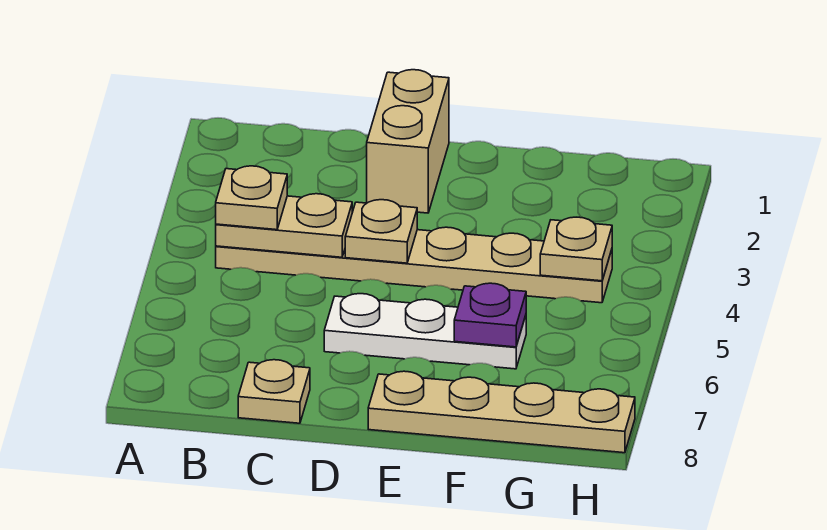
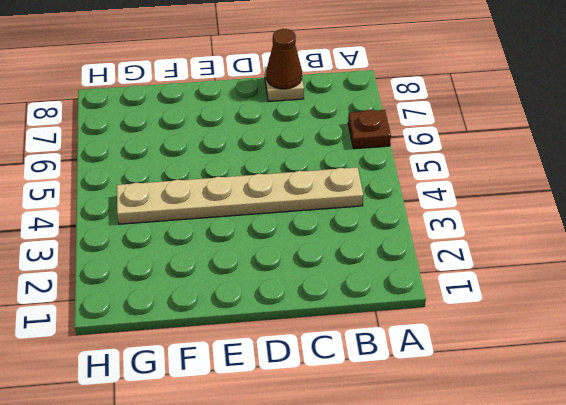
brown 1x1 plate [348,110,391,149] -> none
brown 1x1 cone [266,29,302,89] -> none
none -> tan 1x2 brick [367,70,449,213]
none -> white 1x3 plate [324,294,526,369]

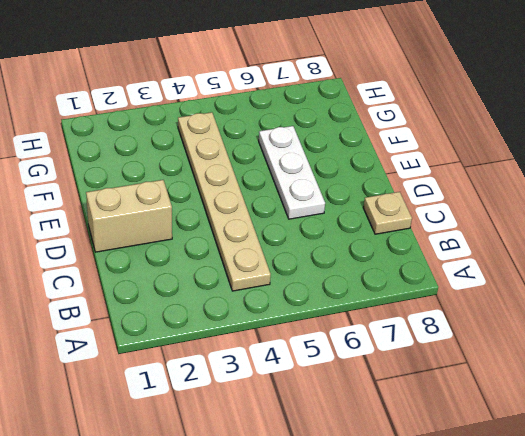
none -> tan 1x4 plate [368,371,635,453]
none -> tan 1x2 plate [216,194,352,257]

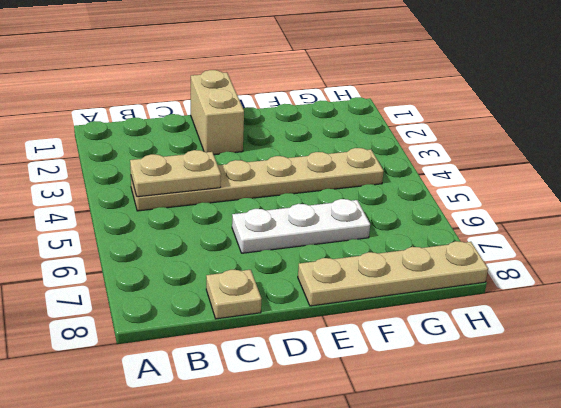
none -> tan 1x1 plate [345,200,417,263]
none -> purple 1x1 plate [454,283,526,347]

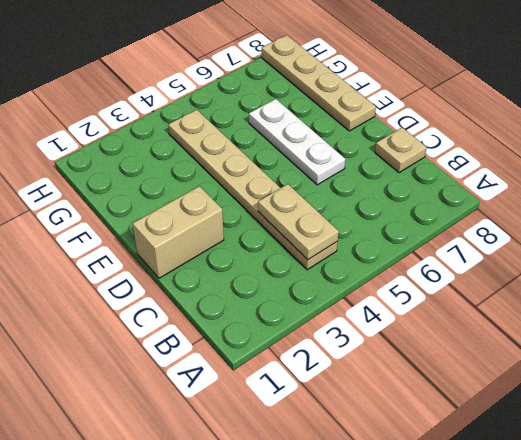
none -> tan 1x1 plate [345,200,417,263]
none -> purple 1x1 plate [454,283,526,347]

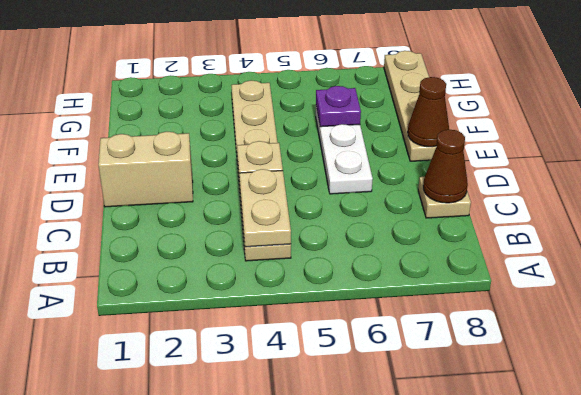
brown 1x1 cone [423,129,468,203] -> none
brown 1x1 cone [408,77,449,147] -> none
none -> tan 1x1 plate [540,217,612,281]
none -> tan 1x1 plate [216,166,287,230]

